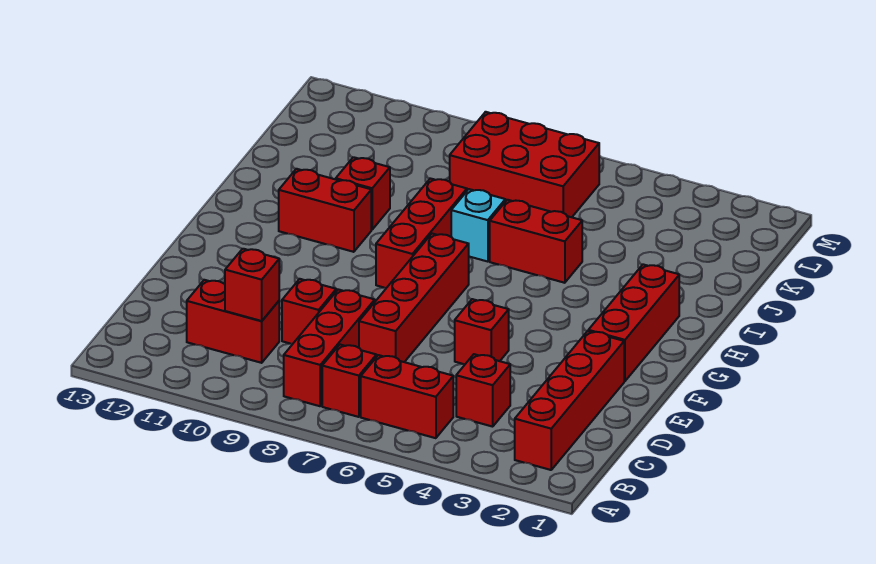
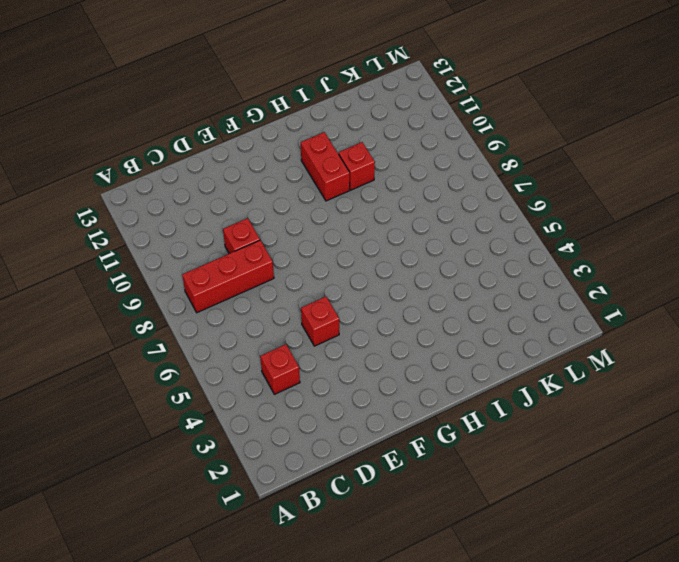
none -> red 1x4 brick [515,331,624,470]
none -> red 1x2 brick [361,355,453,438]
none -> red 1x1 brick [322,345,376,417]

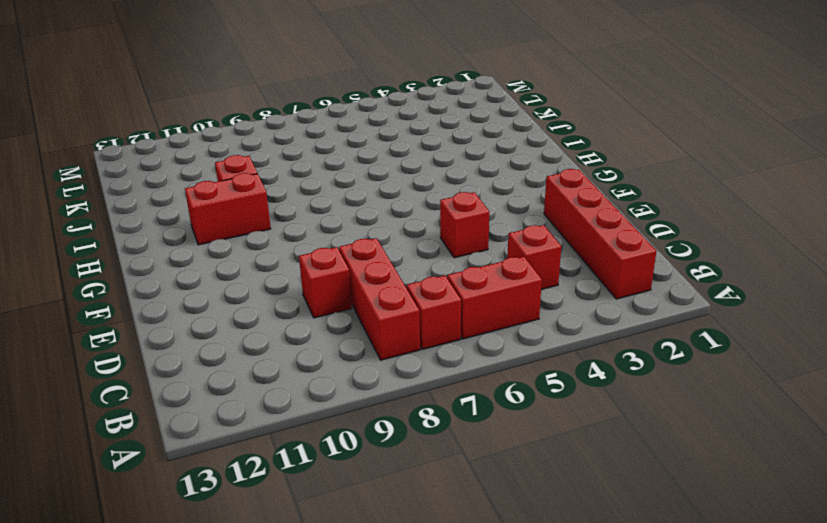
none -> red 1x2 brick [187,280,279,363]
none -> red 1x4 brick [359,234,469,362]
none -> red 1x3 brick [588,264,679,381]

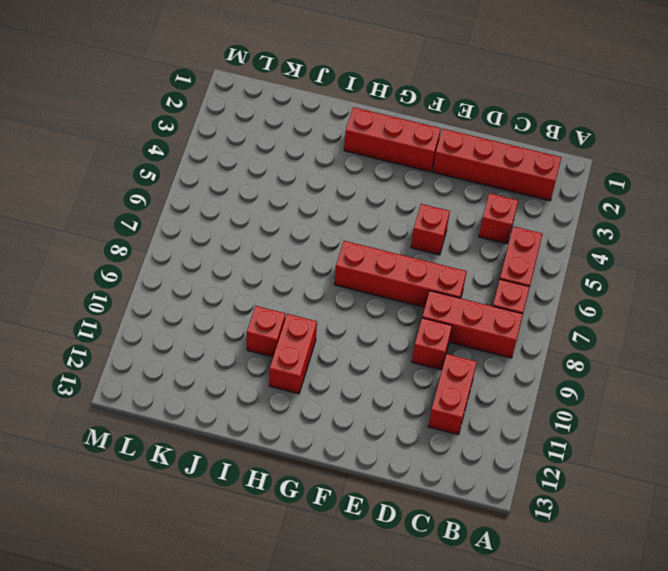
none -> red 1x3 brick [376,178,467,288]
none -> red 1x2 brick [490,200,582,283]
none -> cyan 1x1 brick [451,189,505,262]

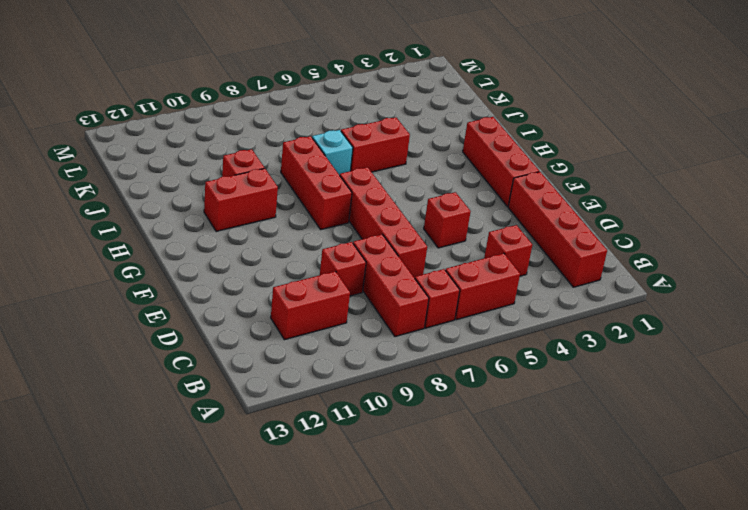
none -> red 2x3 brick [450,112,599,217]
none -> red 1x1 brick [225,249,279,321]

